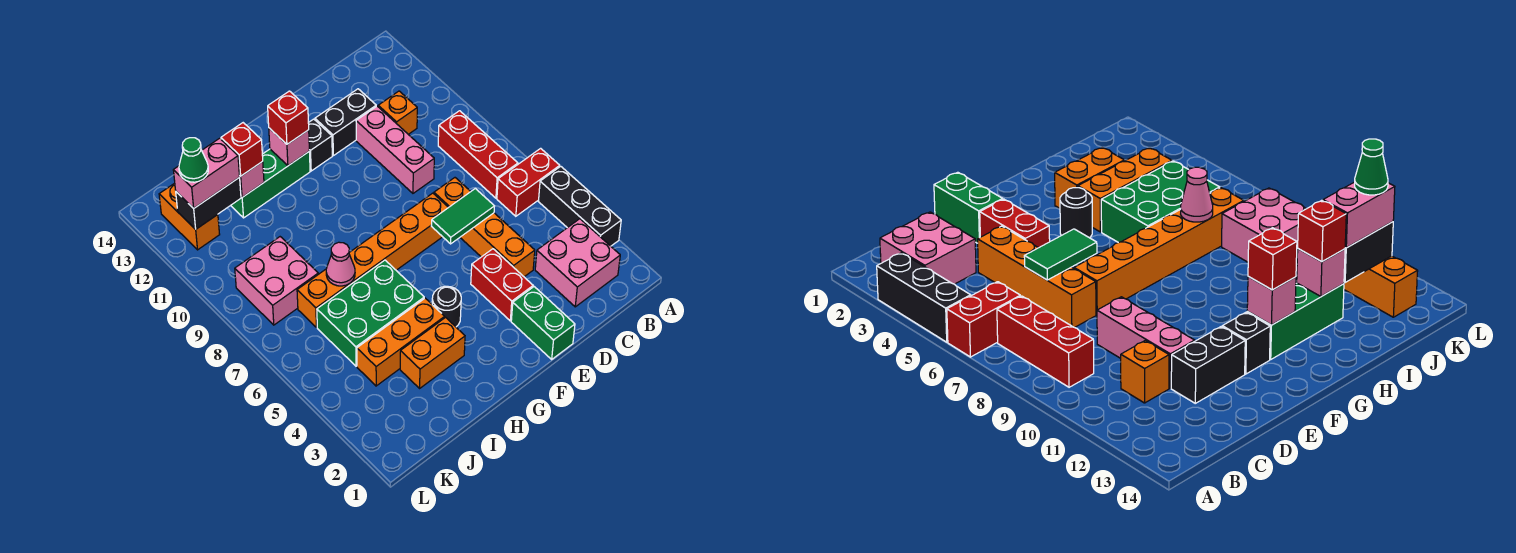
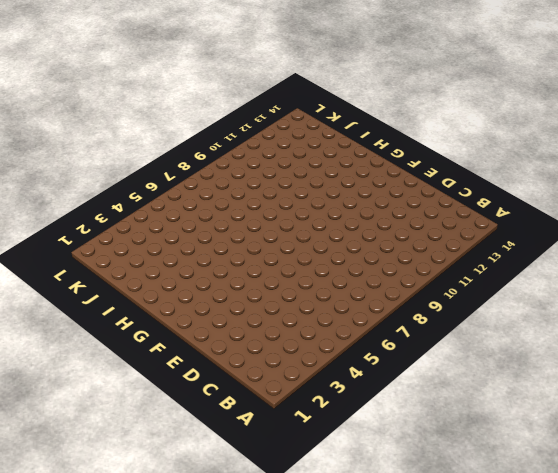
none -> black 1x3 brick [538,166,621,246]
none -> red 1x2 brick [497,148,560,216]
none -> pink 2x2 brick [535,219,620,307]

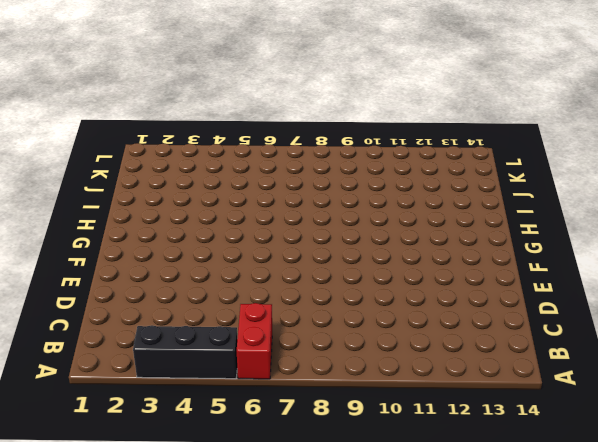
none -> pink 2x2 brick [535,219,620,307]
none -> red 1x3 brick [438,111,518,198]
none -> orange 1x1 brick [378,91,417,134]

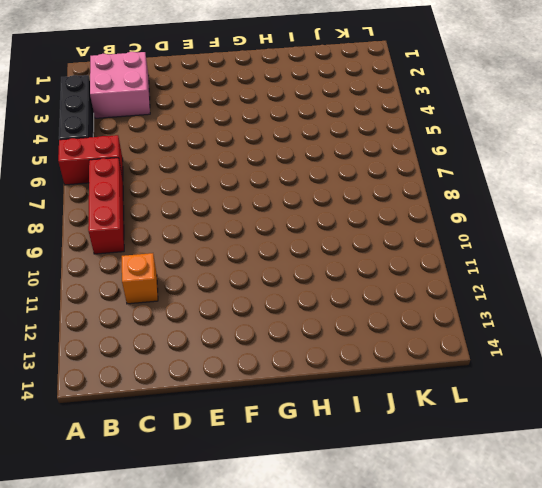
none -> orange 1x4 brick [434,178,535,277]
none -> pink 1x3 brick [356,106,434,193]
none -> black 1x2 brick [315,89,376,156]

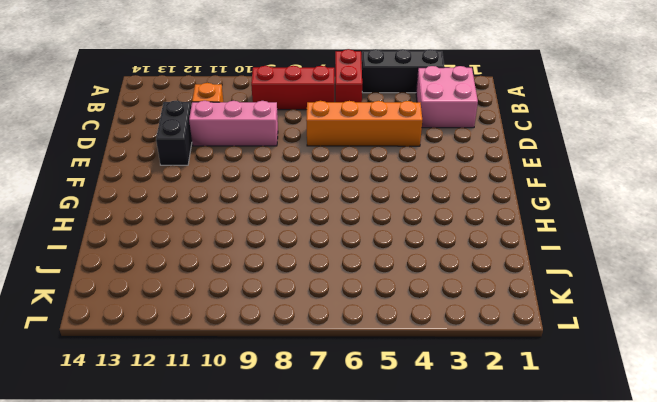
none -> green 1x2 brick [511,287,575,359]
none -> red 1x2 brick [471,249,533,321]
none -> orange 1x6 brick [297,193,449,327]

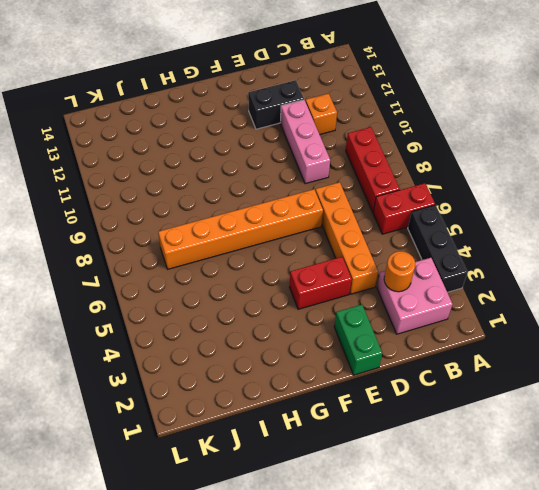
orange 1x1 round brick [384,251,415,292] -> none
red 1x2 brick [290,257,352,309] -> red 1x2 brick turned to [471,249,533,321]
none -> black 1x1 brick [308,119,332,171]
none -> black 1x1 round brick [432,286,461,327]
none -> green 1x3 brick [231,149,310,218]

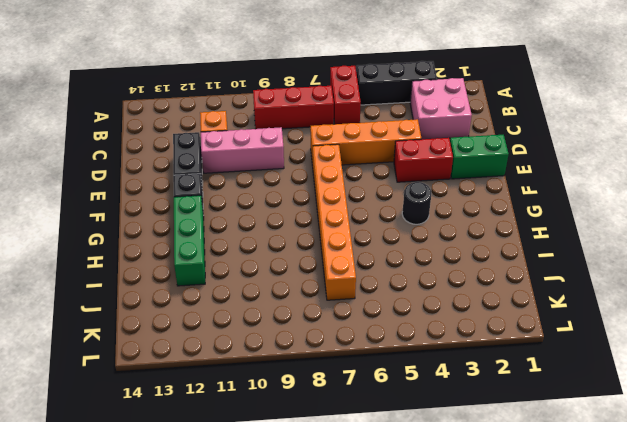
none -> orange 1x2 brick [400,318,465,388]
none -> orange 1x3 brick [357,298,445,386]
none -> green 2x3 brick [317,260,424,366]

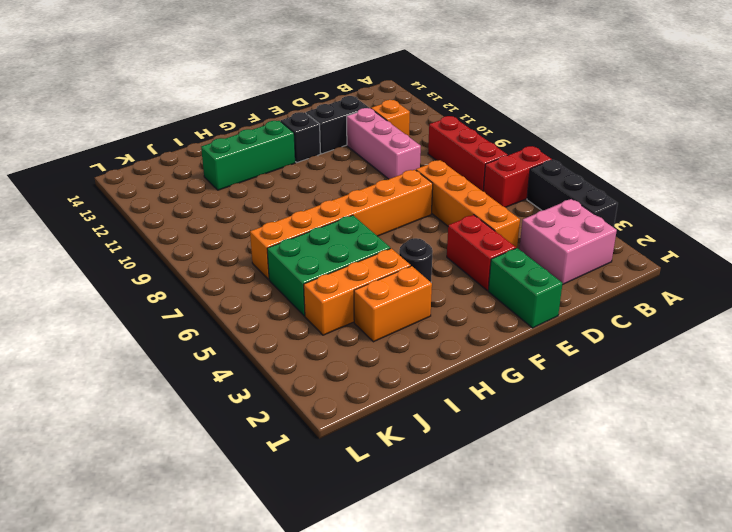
none -> pink 2x2 brick [235,237,318,325]
none -> orange 1x2 brick [159,183,220,250]
none -> green 1x2 tile [431,189,494,244]

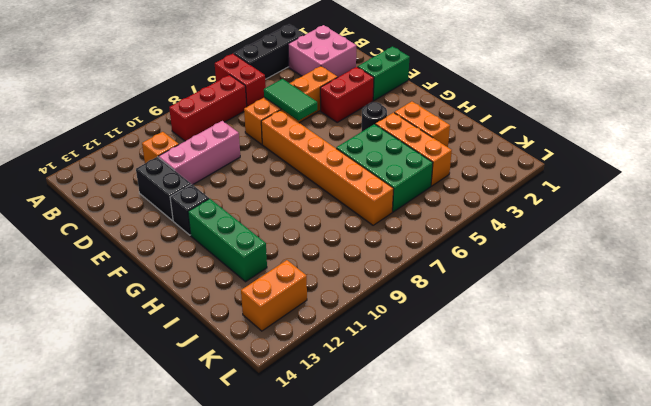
none -> pink 2x2 brick [235,237,318,325]
none -> pink 1x1 brick [269,128,309,166]
none -> pink 1x1 cone [326,242,355,286]

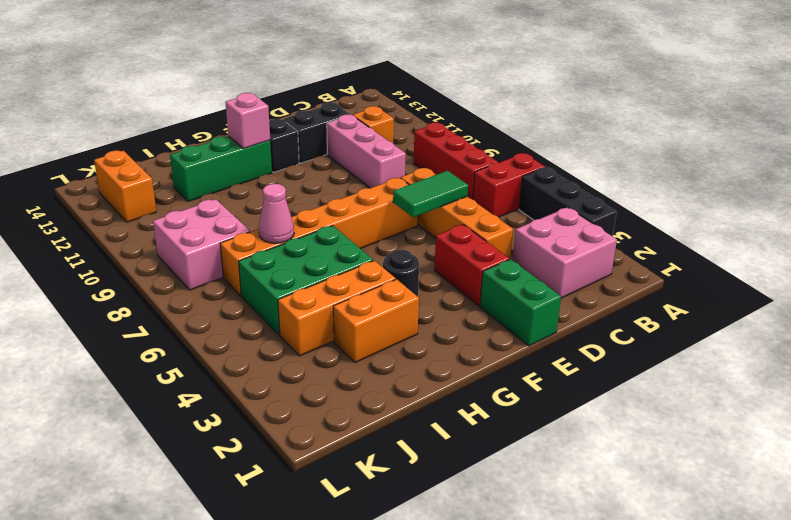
none -> pink 1x1 brick [239,162,264,197]
none -> black 1x2 brick [176,178,241,229]
none -> red 1x1 brick [268,91,309,144]

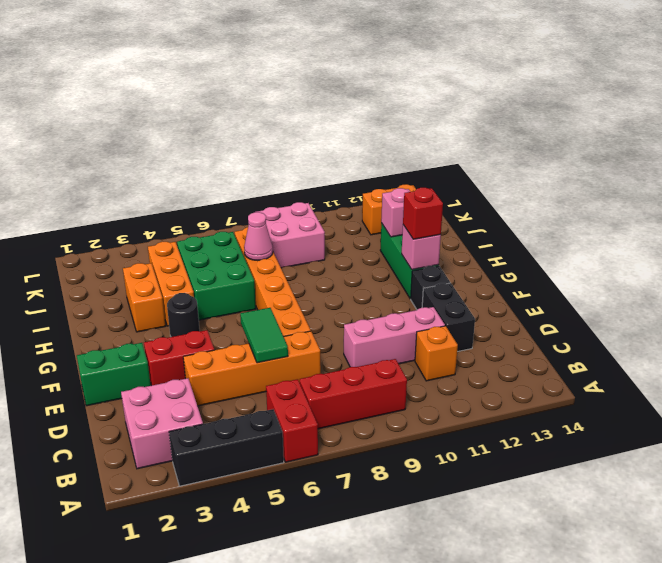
none -> black 1x2 brick [176,178,241,229]
none -> red 1x1 brick [221,123,263,176]
none -> pink 1x2 brick [173,138,240,208]

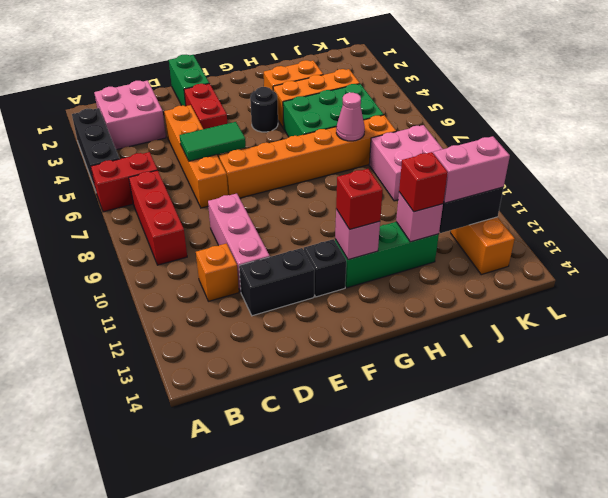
none -> green 1x1 cone [179,138,208,182]

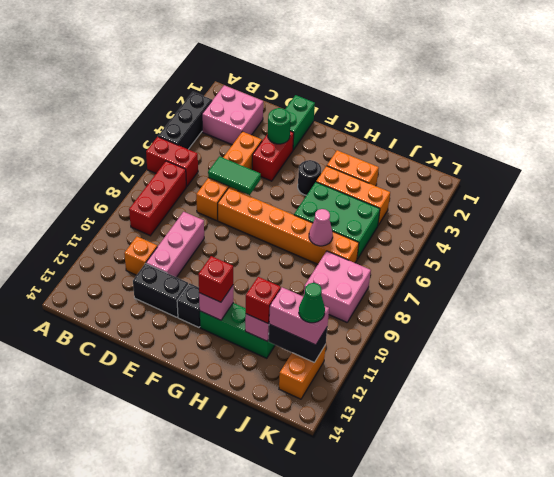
green 1x1 round brick [268,108,291,144] -> none

